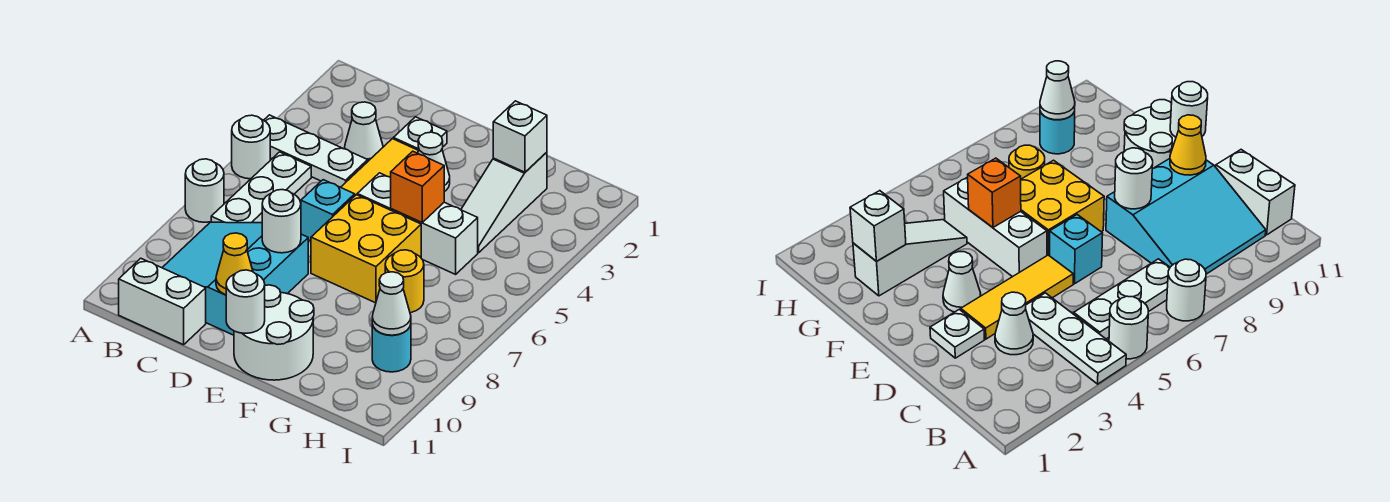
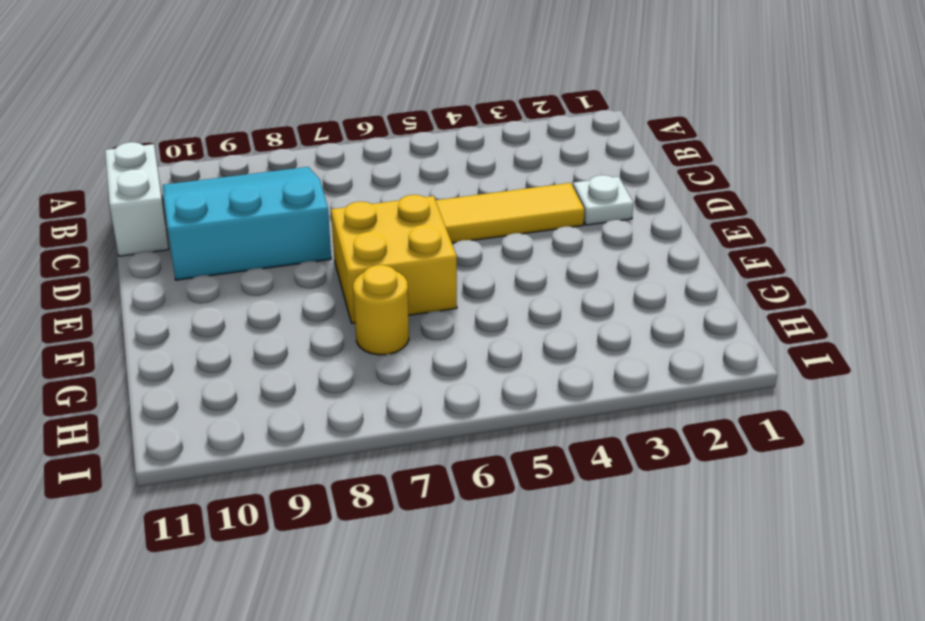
none -> white 1x3 plate [264,115,368,187]
none -> white 1x1 round brick [232,115,270,179]
none -> white 1x1 round brick [185,159,224,222]

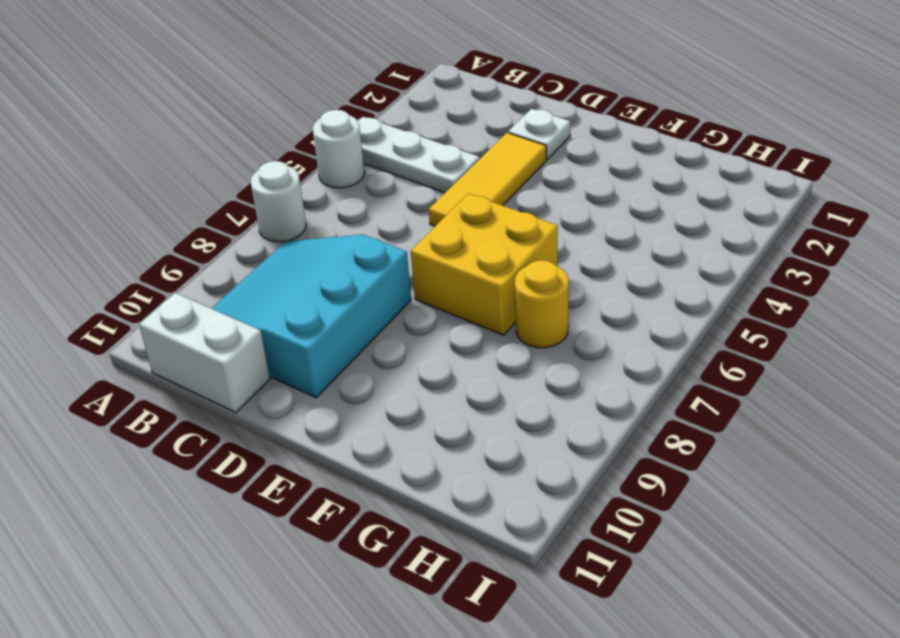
none -> white 1x3 plate [211,152,311,223]
none -> white 1x1 cone [345,102,383,161]
none -> cyan 1x1 brick [301,180,355,241]

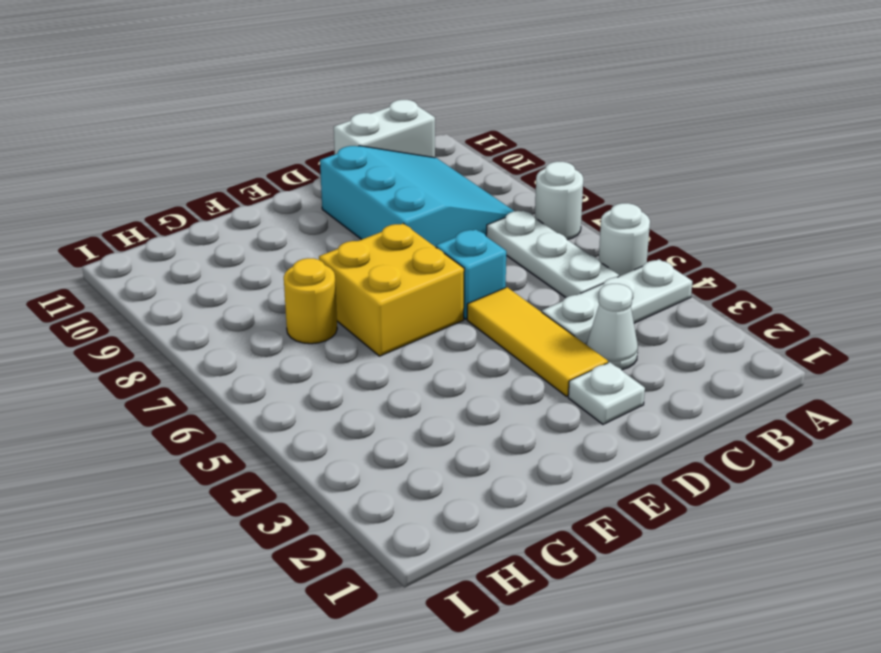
none -> white 1x1 cone [418,132,450,192]
none -> white 1x3 brick [357,173,478,274]
none -> white 2x2 round brick [234,285,314,380]

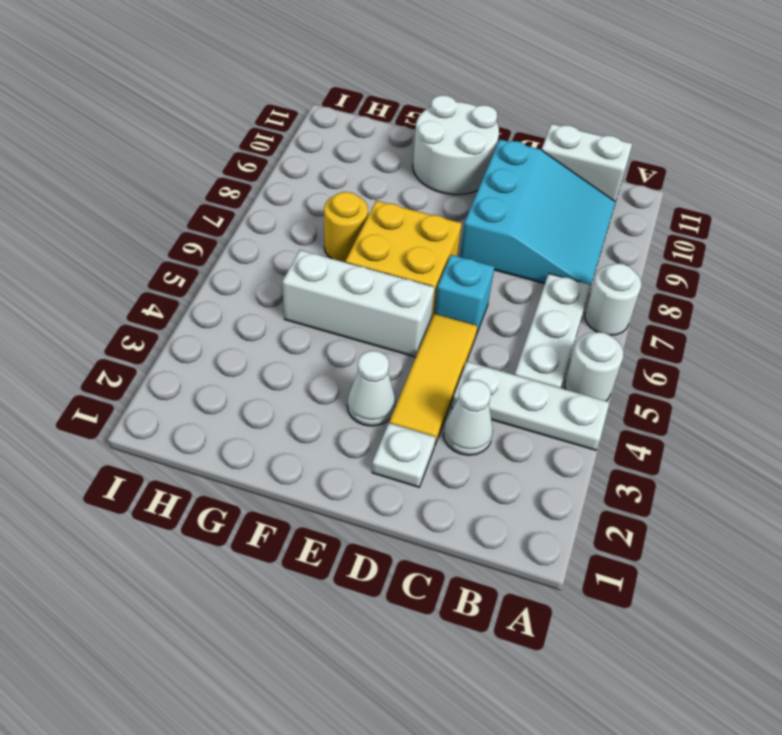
none -> white 1x3 slope [461,152,547,253]
none -> cyan 1x1 round brick [372,324,411,372]
none -> white 1x1 round brick [262,190,301,253]

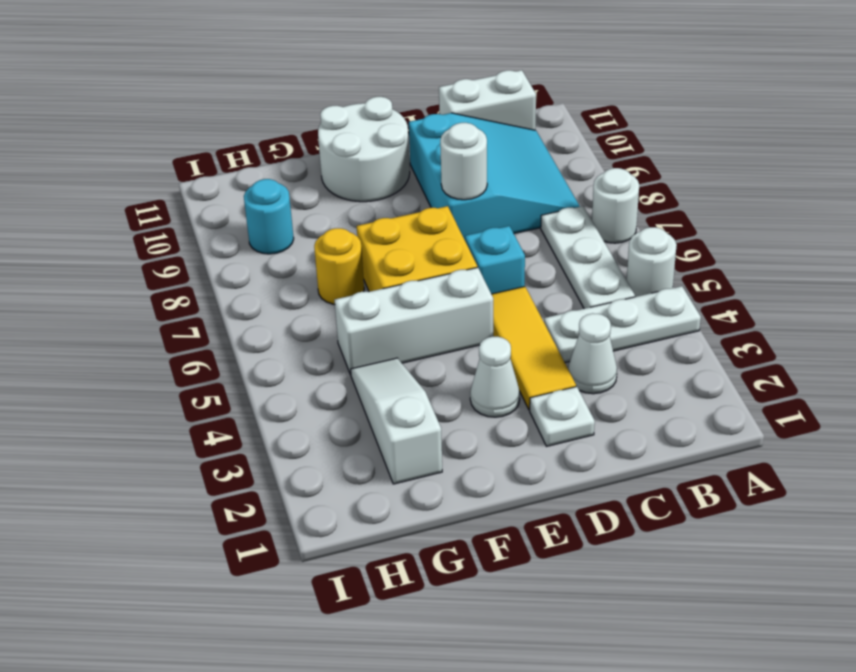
none -> yellow 1x1 cone [216,233,253,295]
none -> white 1x1 round brick [226,270,265,333]
none -> orange 1x1 brick [391,151,444,223]

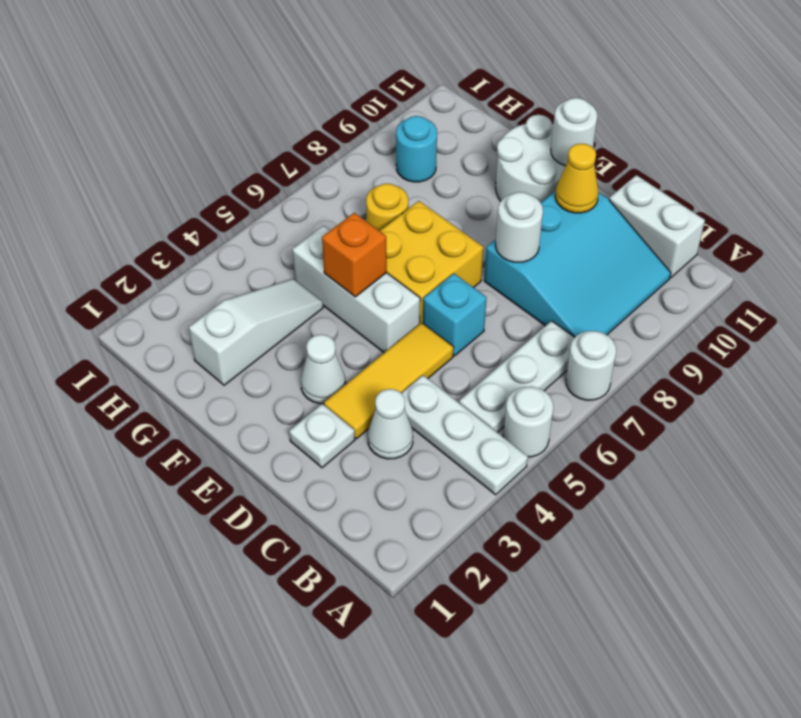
none -> white 1x1 brick [493,101,547,172]
none -> white 1x1 cone [372,272,411,335]

